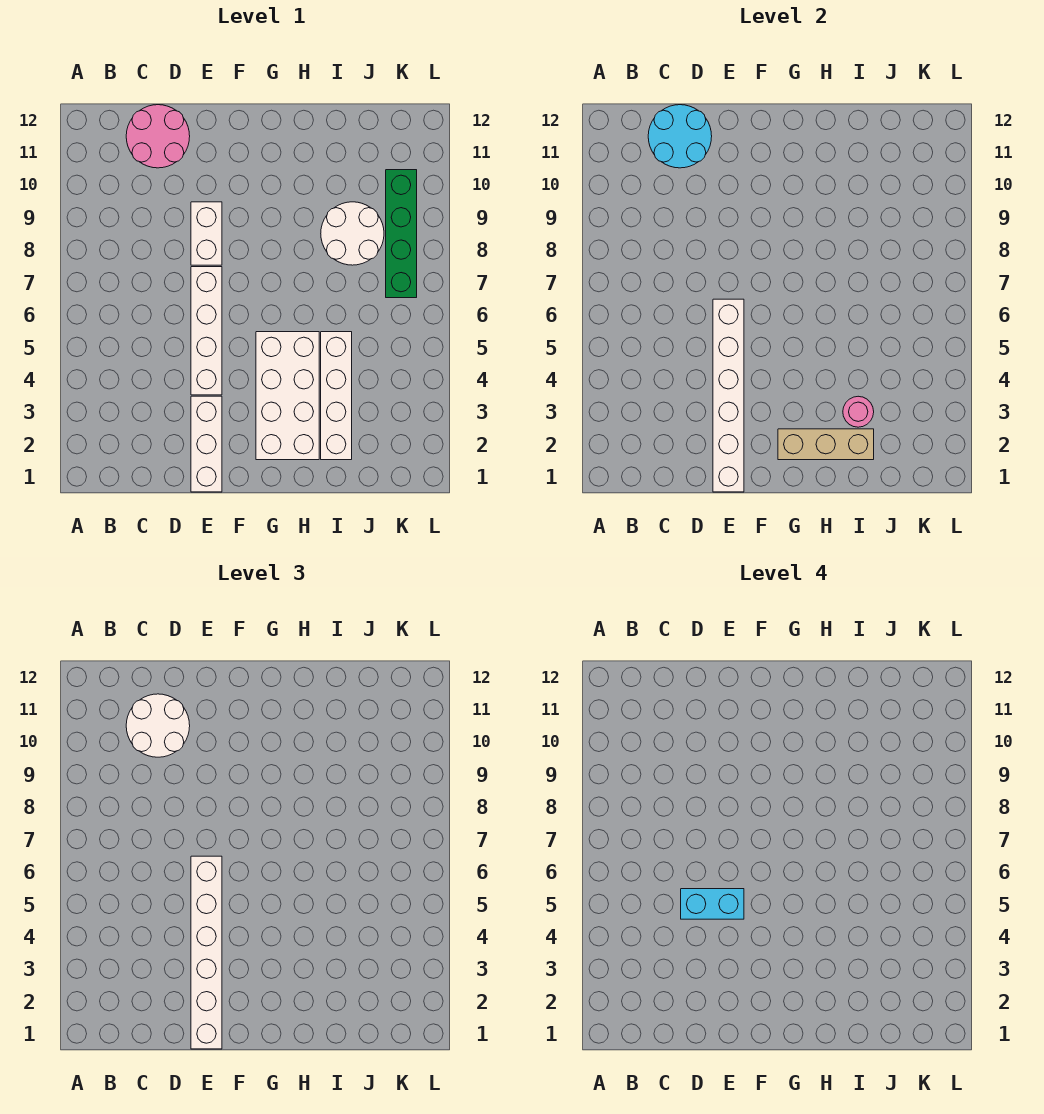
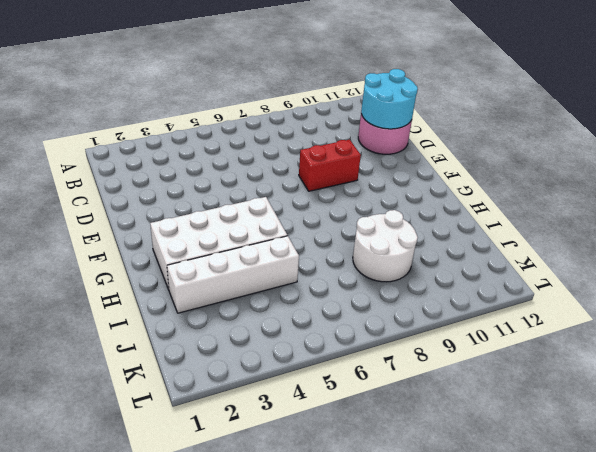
red 1x2 brick [299,140,361,191] -> white 1x2 brick [191,202,222,265]
none -> white 1x3 brick [191,396,222,492]
none -> white 1x4 brick [191,267,222,395]
none -> green 1x4 brick [386,170,417,298]

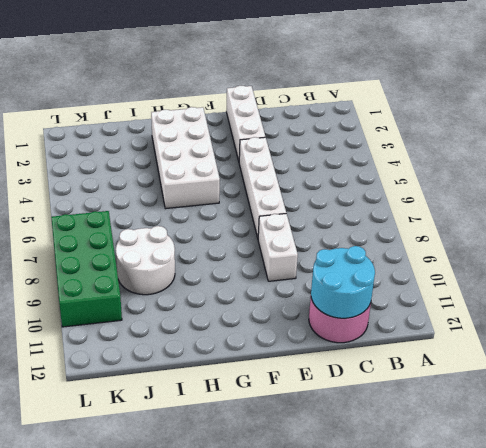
green 2x4 brick [51,211,122,327] -> green 1x4 brick [386,170,417,298]
none -> white 1x4 brick [321,332,352,460]
none -> white 1x6 brick [713,299,744,492]
none -> tan 1x3 brick [778,429,874,460]

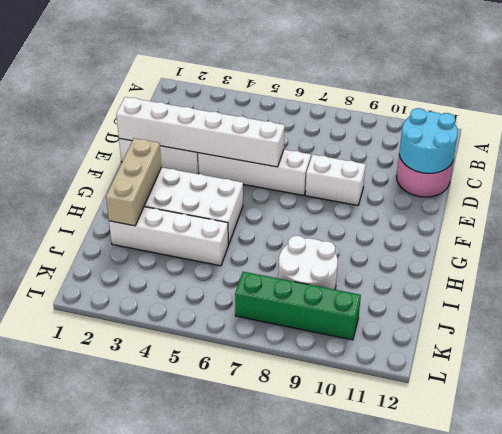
none -> pink 1x1 round brick [843,396,874,427]
none -> white 2x2 round brick [126,694,190,757]
none -> white 1x6 brick [191,856,222,1049]

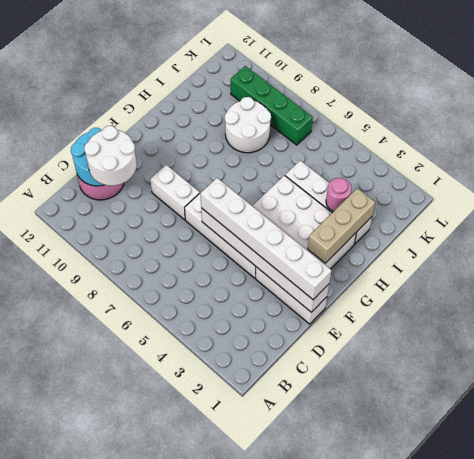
none -> cyan 1x2 brick [681,889,744,919]

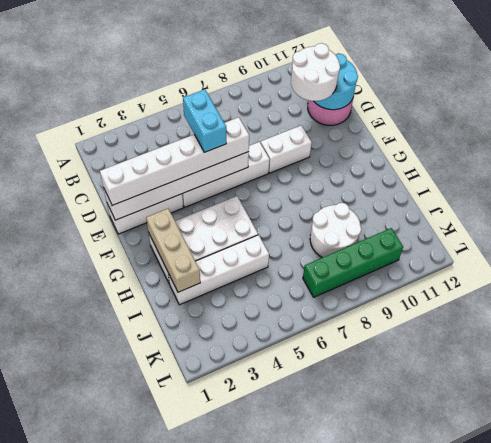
none -> pink 1x1 round brick [843,396,874,427]

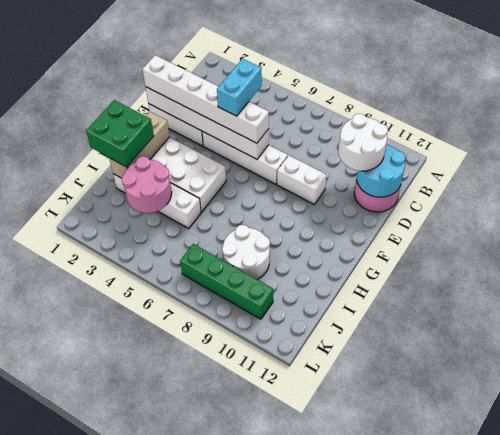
green 2x2 brick [86,100,154,167] -> none
pink 2x2 round brick [122,156,172,213] -> pink 1x1 round brick [843,396,874,427]

